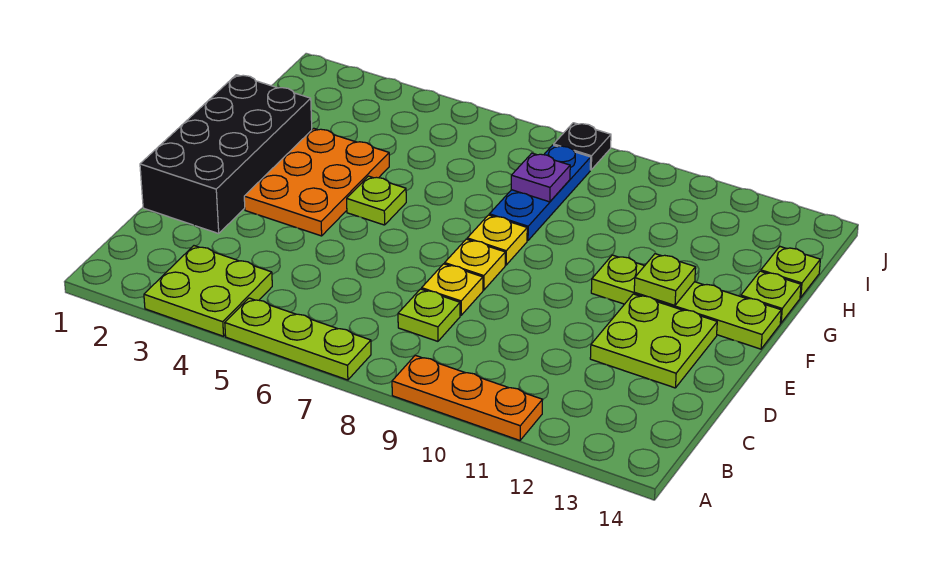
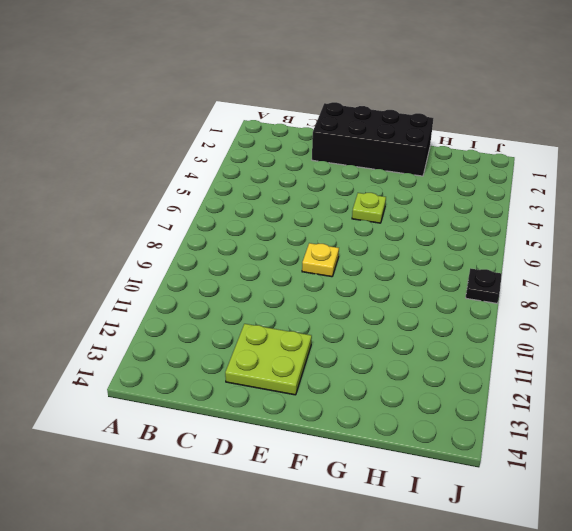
none -> lime 2x2 plate [144,246,272,336]
none -> lime 1x3 plate [225,298,371,380]
none -> orange 1x3 plate [392,355,543,440]

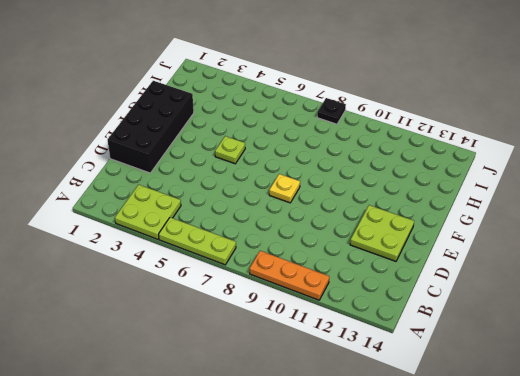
none -> lime 1x1 plate [398,289,460,341]
none -> yellow 1x1 plate [422,264,483,315]
none -> orange 2x3 plate [244,128,389,236]

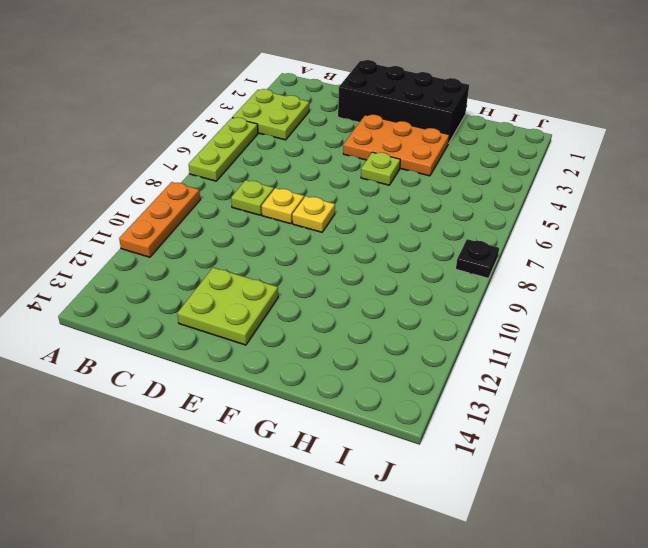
none -> yellow 1x1 plate [467,215,527,265]
none -> lime 1x4 plate [591,255,781,349]
none -> blue 1x3 plate [489,145,591,241]

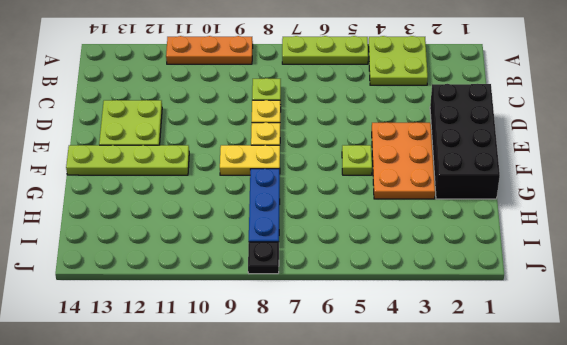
yellow 1x2 plate [220,145,280,175] -> yellow 1x1 plate [467,215,527,265]
none -> lime 1x1 plate [741,271,801,323]
none -> lime 1x1 plate [761,247,820,297]
none -> lime 1x1 plate [634,254,696,305]

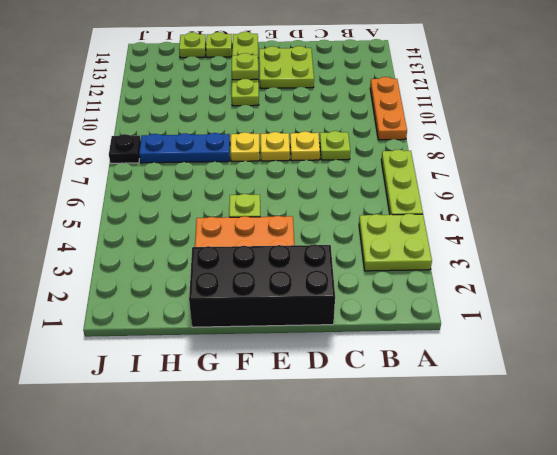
none -> purple 1x1 plate [511,153,570,202]

